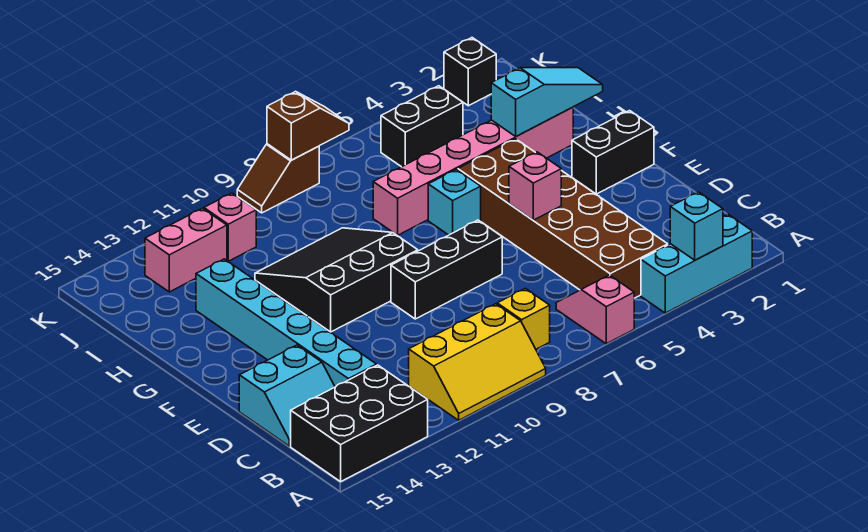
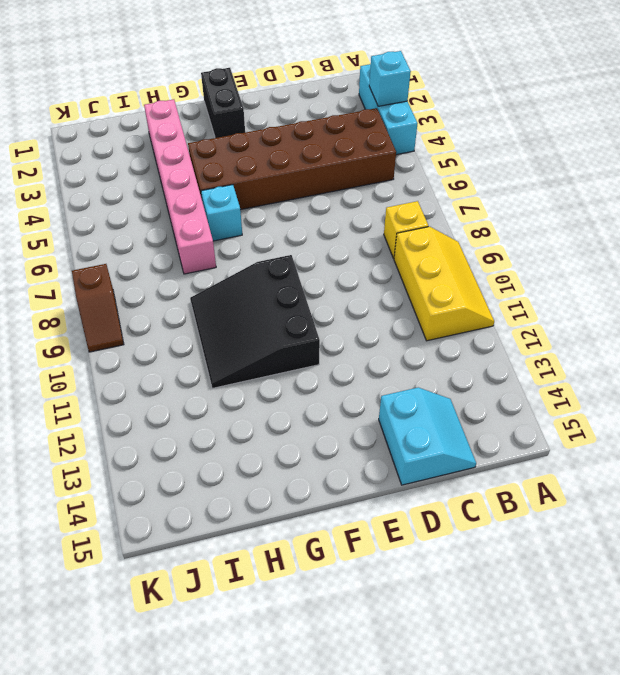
none -> pink 1x2 slope [556,275,634,344]
none -> black 2x3 brick [291,365,428,482]
none -> cyan 1x6 brick [196,259,377,387]

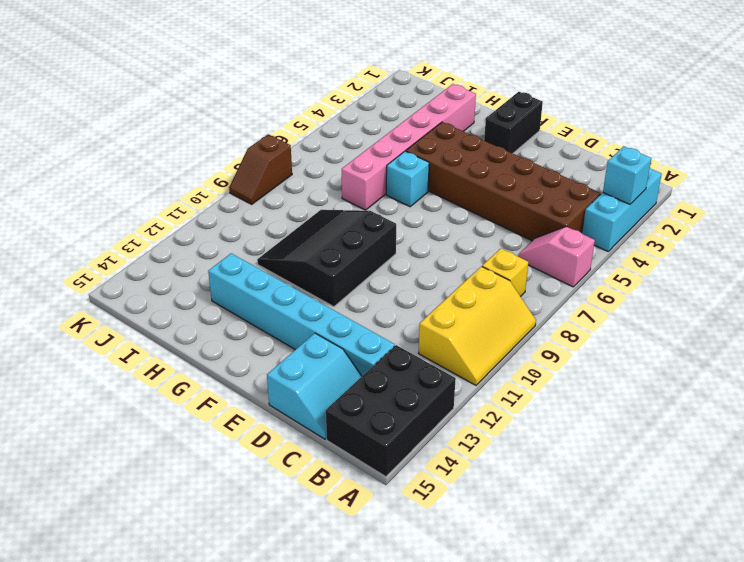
none -> black 1x3 brick [391,220,502,319]
none -> black 1x2 brick [381,86,463,167]
none -> pink 1x1 brick [204,193,256,261]

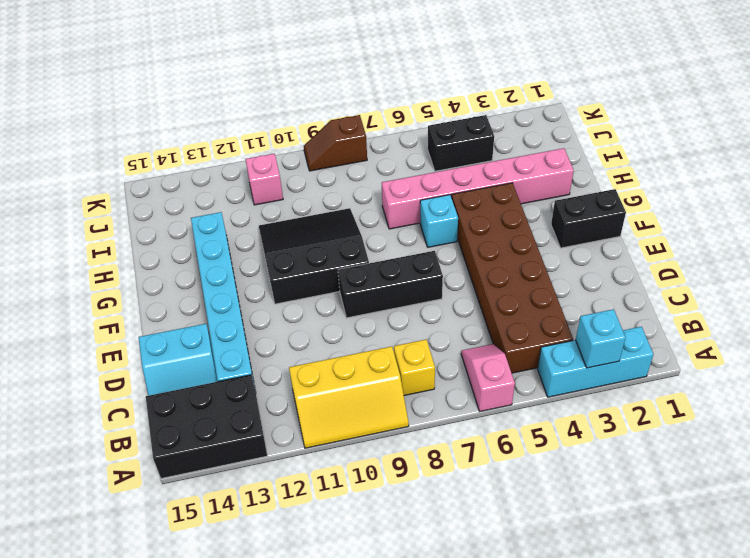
none -> pink 1x2 brick [145,208,227,292]
none -> black 1x1 brick [444,38,496,106]
none -> pink 1x1 brick [509,152,561,220]

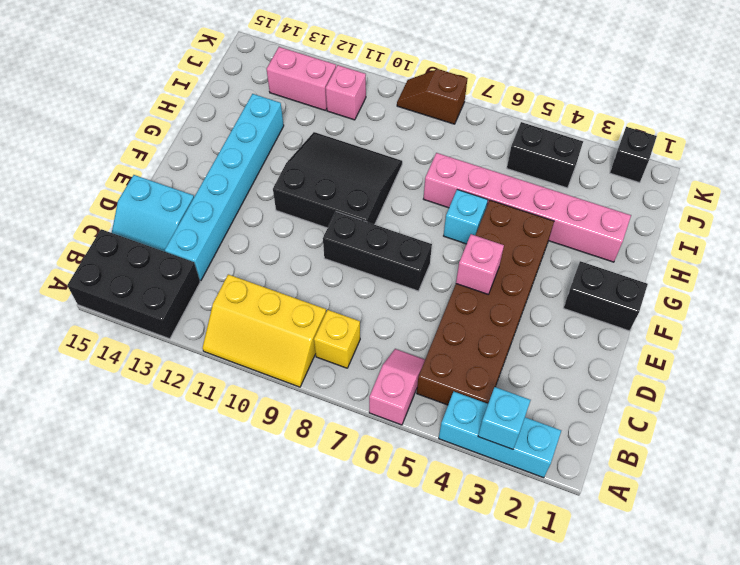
none -> cyan 1x3 slope [491,68,603,136]
none -> brown 1x2 slope [267,91,349,160]

